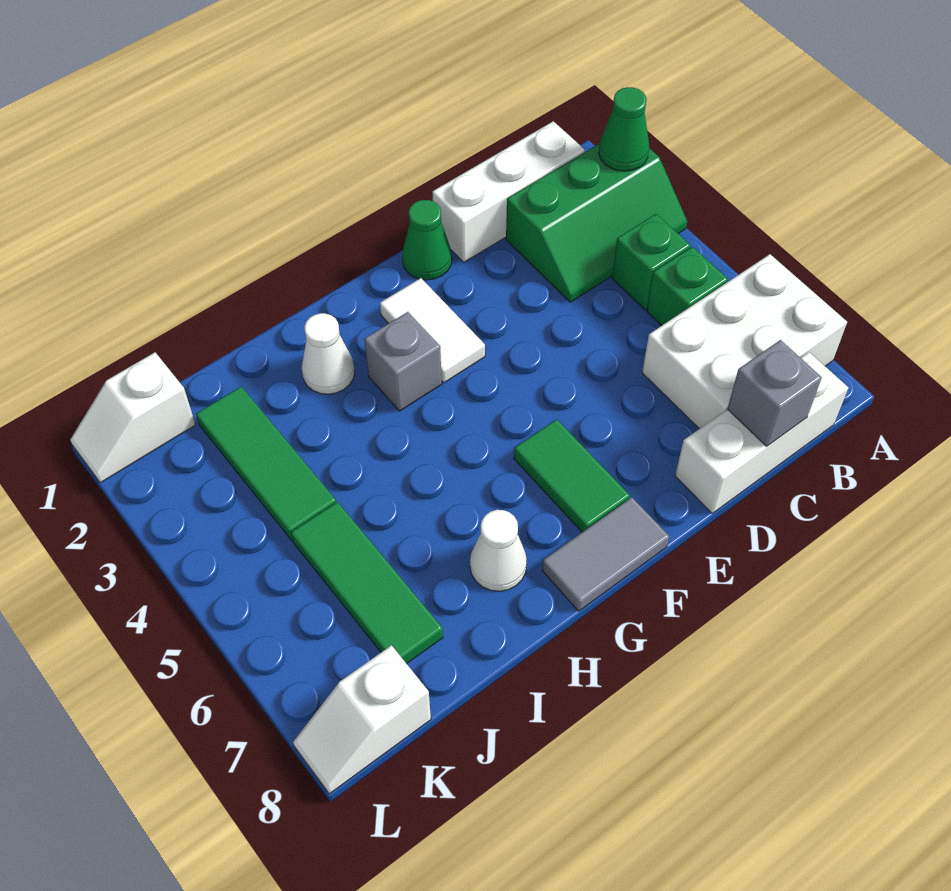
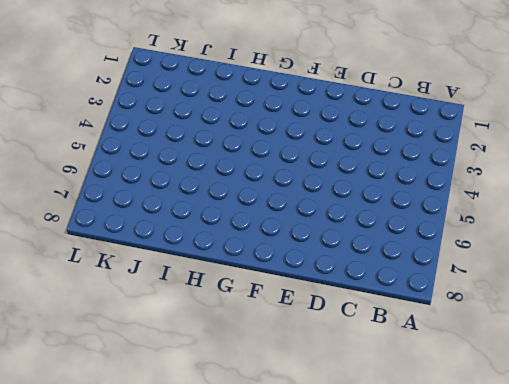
none -> green 2x3 slope [506,143,687,302]
none -> white 2x3 brick [642,254,847,429]
none -> white 1x3 brick [432,121,585,262]

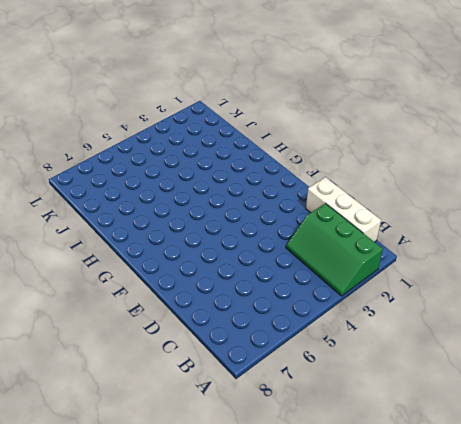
none -> white 2x3 brick [642,254,847,429]
none -> green 1x1 brick [612,214,690,310]
none -> green 1x1 brick [647,247,728,326]

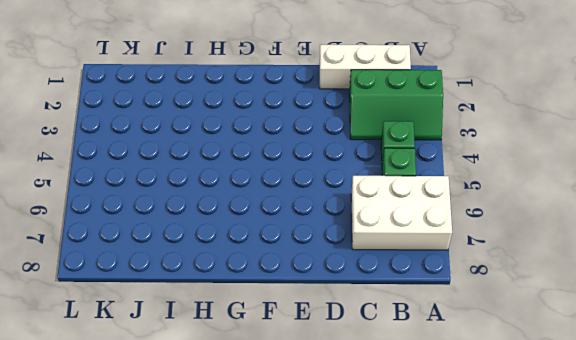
none -> white 1x3 brick [675,352,849,513]
none -> green 1x1 cone [402,200,452,280]
none -> white 1x2 tile [380,278,485,383]

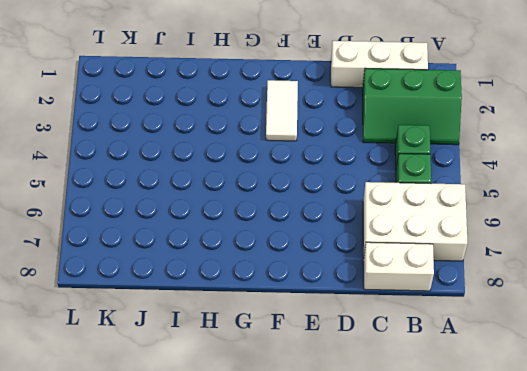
white 1x2 brick [364,242,434,291] -> white 1x3 brick [675,352,849,513]
none -> green 1x1 cone [402,200,452,280]
none -> green 1x2 tile [514,419,630,532]
none -> grey 1x2 tile [542,497,669,611]

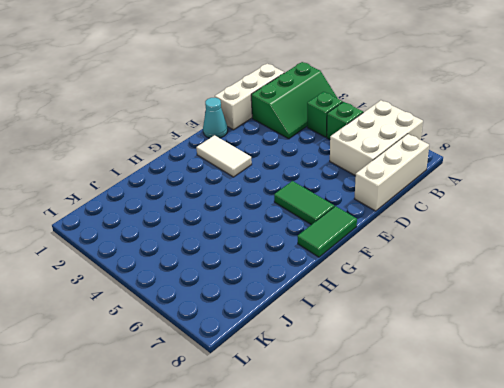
cyan 1x1 cone [203,98,228,138] -> green 1x1 cone [402,200,452,280]
green 1x2 tile [297,206,357,257] -> grey 1x2 tile [542,497,669,611]
none -> grey 1x1 brick [364,312,442,411]
none -> white 1x1 cone [302,313,355,394]
none -> white 1x1 cone [470,510,527,591]

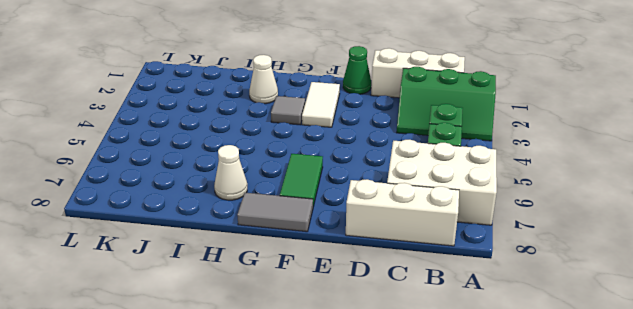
grey 1x1 tile [271,96,305,125] -> grey 1x1 brick [364,312,442,411]
none -> green 1x3 tile [196,386,336,541]
none -> green 1x3 tile [291,502,443,664]
none -> white 1x2 slope [70,352,196,483]

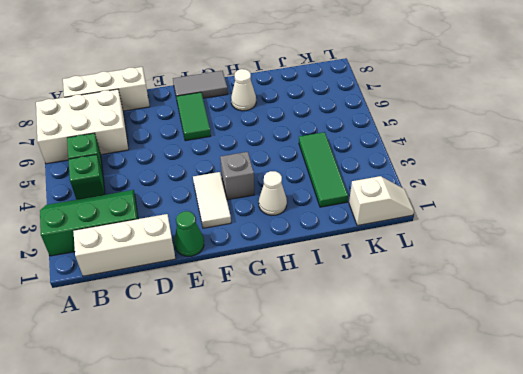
none -> green 1x3 tile [291,502,443,664]
none -> white 1x2 slope [293,645,431,794]
none -> green 1x1 cone [599,87,649,171]

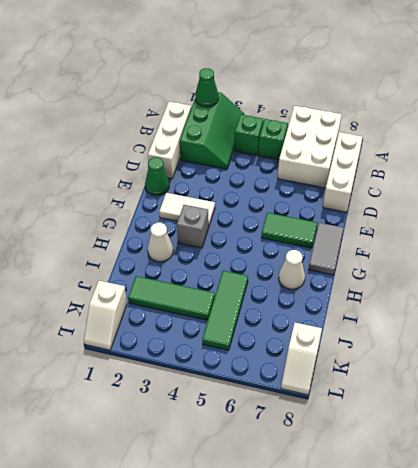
green 1x3 tile [202,271,248,350] -> green 1x3 tile turned to [291,502,443,664]
none -> grey 1x1 brick [727,340,822,446]

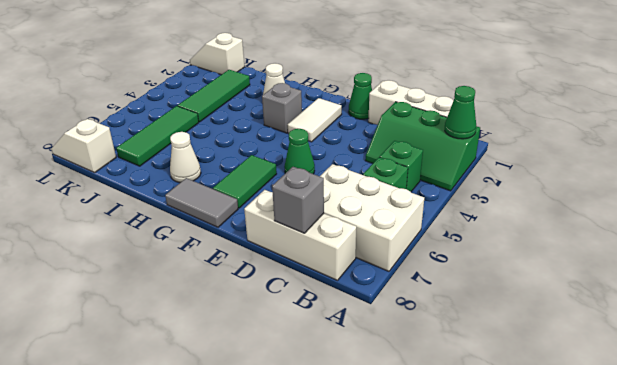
green 1x1 cone [284,129,315,174] -> none

